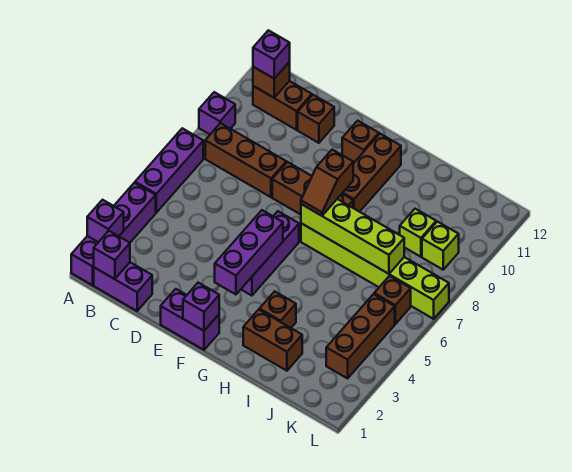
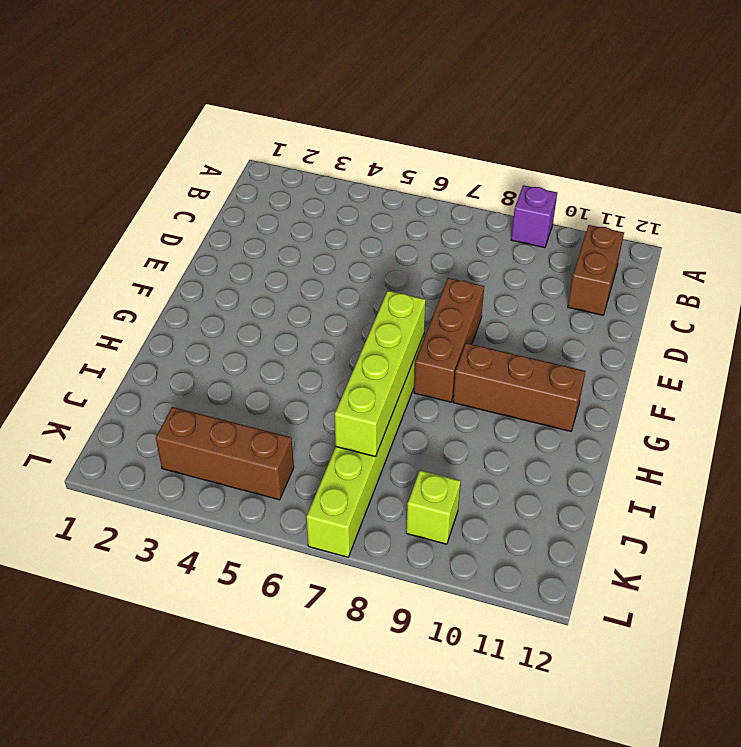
none -> purple 1x4 brick [71,183,156,285]
none -> purple 1x3 brick [135,128,203,213]
none -> purple 1x2 brick [94,262,152,311]

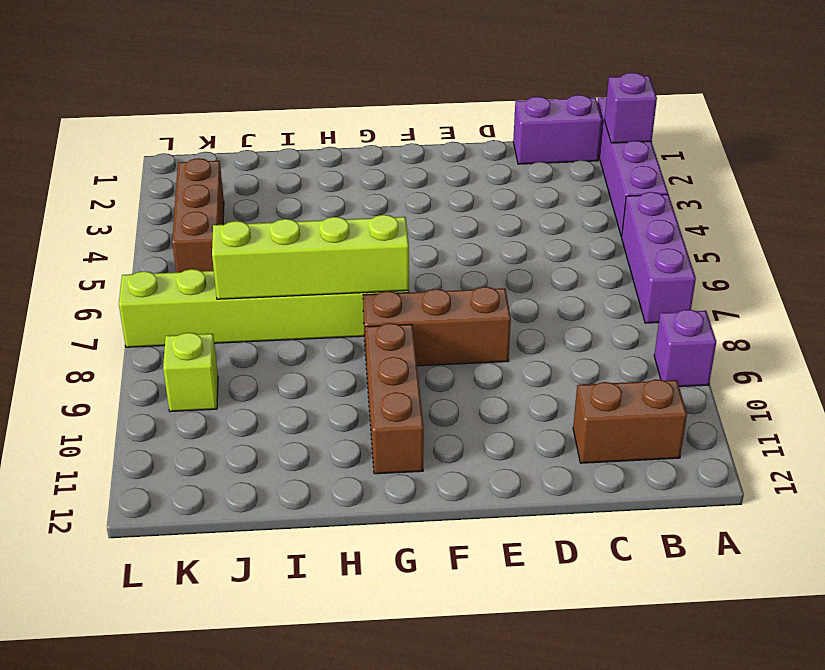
none -> brown 1x3 brick [205,123,286,197]
none -> brown 1x1 brick [298,95,334,143]
none -> purple 1x2 brick [161,289,219,350]

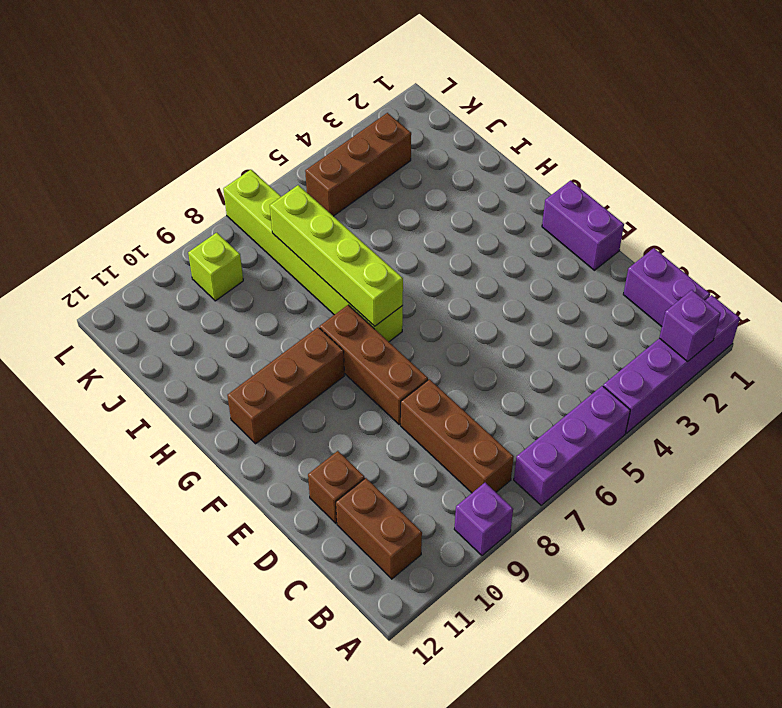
none -> purple 1x3 brick [241,211,299,296]
none -> brown 1x1 brick [342,121,379,163]
none -> brown 1x2 brick [243,310,302,371]

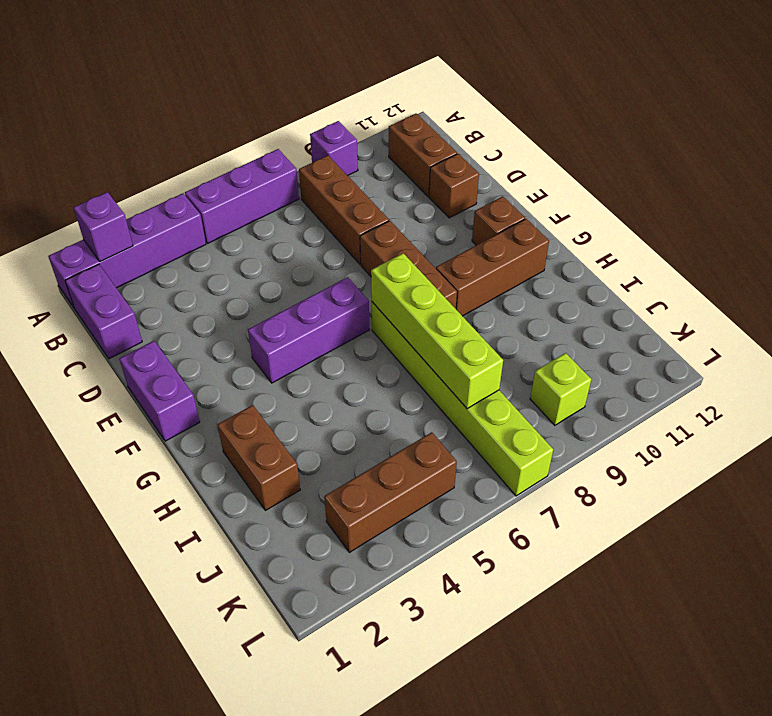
none -> brown 1x1 brick [259,291,296,328]
none -> lime 1x1 brick [400,209,436,257]
none -> brown 1x1 brick [374,276,411,324]

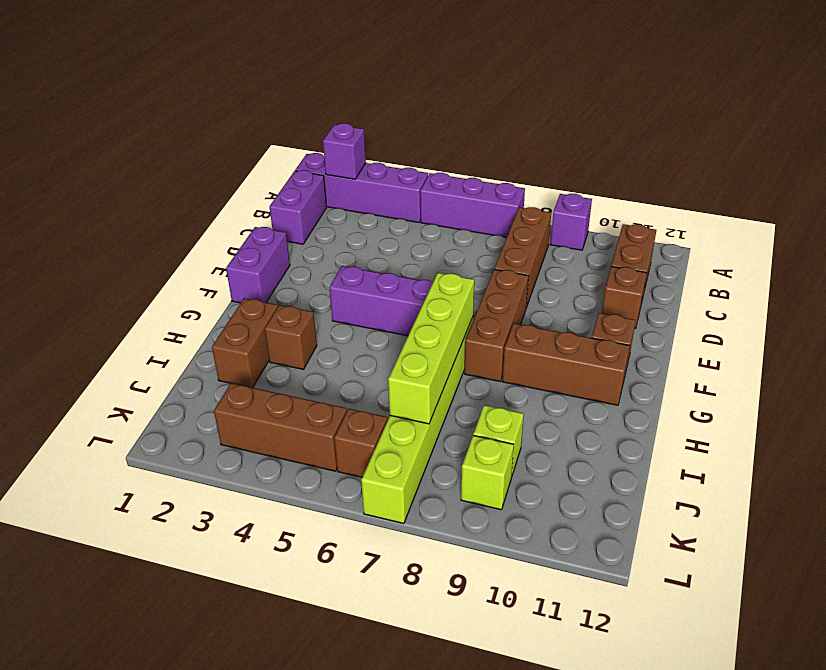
none -> purple 1x1 brick [94,231,130,279]
none -> brown 1x1 brick [253,62,290,98]
none -> purple 1x1 brick [183,283,219,331]

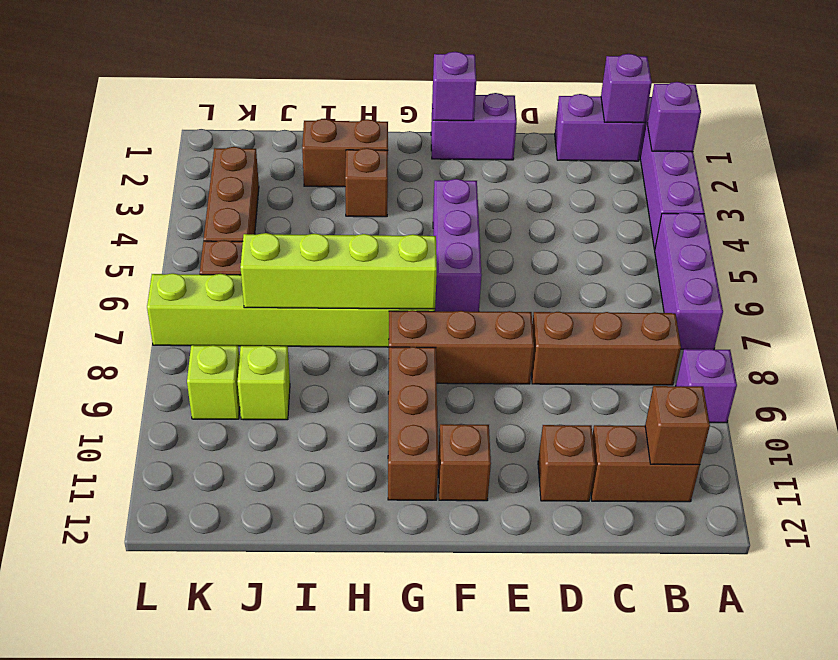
none -> purple 1x3 brick [215,210,283,294]
none -> purple 1x1 brick [253,30,290,79]
none -> brown 1x2 slope [301,150,353,216]

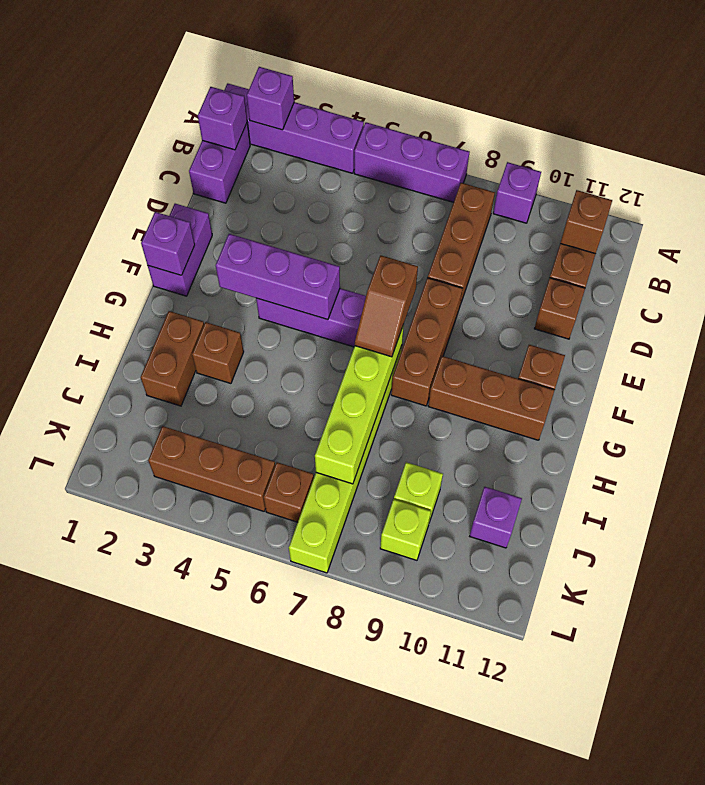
brown 1x2 slope [355,255,418,357] -> brown 1x2 slope turned to [301,150,353,216]
purple 1x1 brick [470,487,522,548] -> purple 1x1 brick moved to [253,30,290,79]

